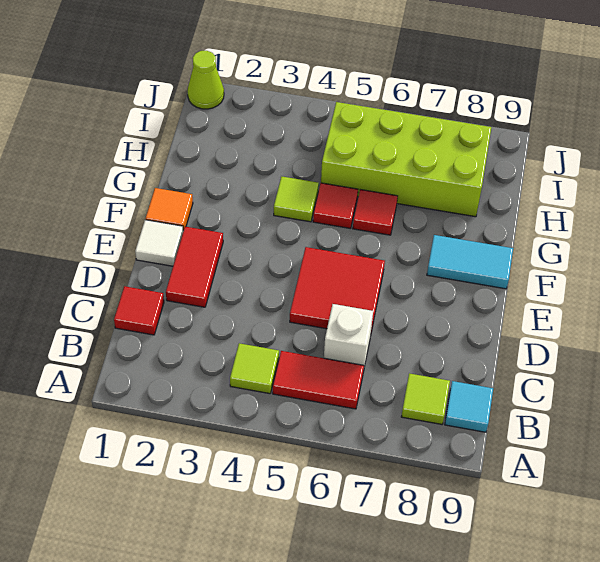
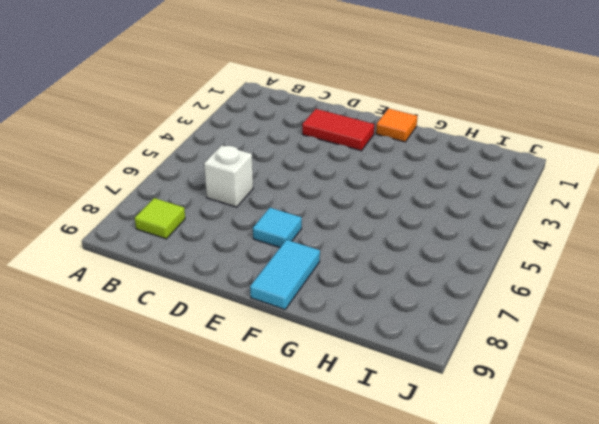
cyan 1x1 tile [253,208,302,248] -> cyan 1x1 tile moved to [445,381,493,432]
none -> lime 1x1 tile [230,343,279,394]
none -> red 1x2 tile [273,351,364,409]
none -> red 1x1 tile [114,286,164,335]

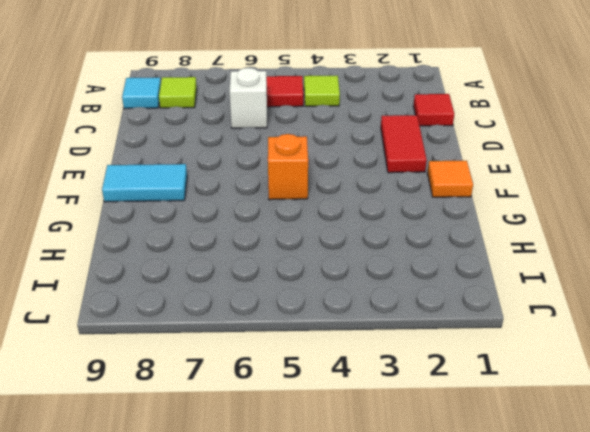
orange 1x1 brick [268,134,308,200] -> none
none -> red 2x2 tile [290,247,385,332]
none -> white 1x1 tile [135,220,183,266]
none -> lime 1x1 tile [274,177,319,222]

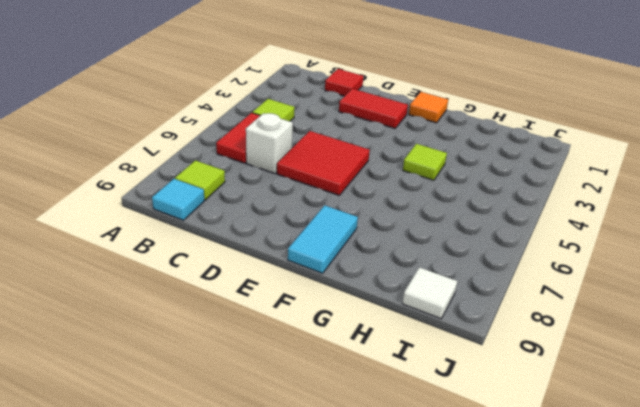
white 1x1 tile [402,267,457,319] -> white 1x1 tile moved to [135,220,183,266]
none -> red 1x1 tile [313,183,358,229]
none -> red 1x1 tile [353,190,398,235]
none -> lime 2x4 brick [321,102,491,217]

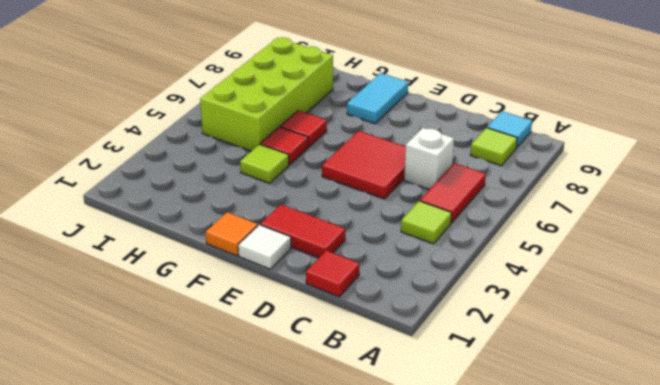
none -> lime 1x1 cone [188,51,224,109]

